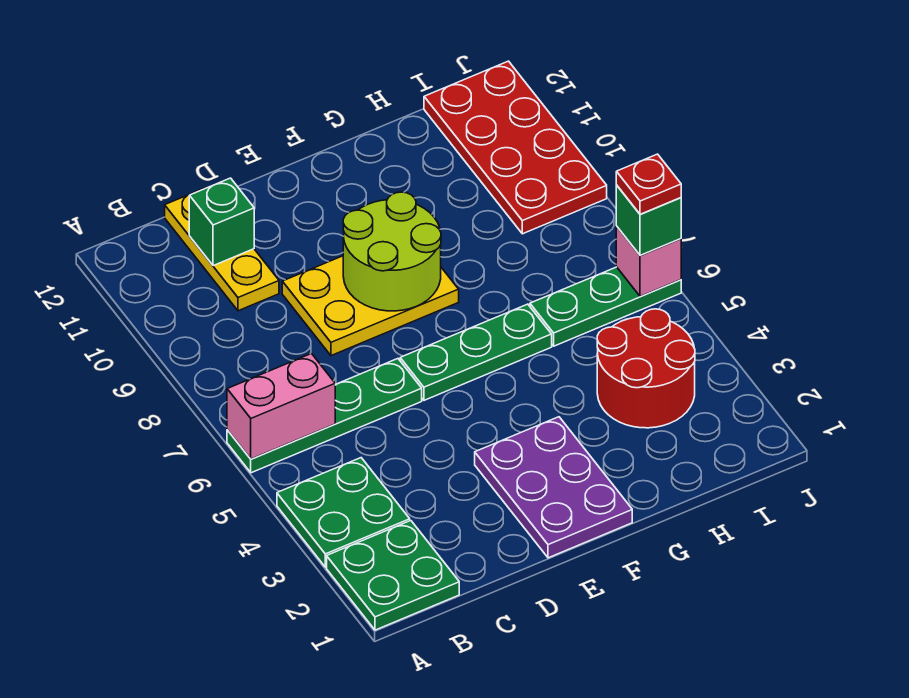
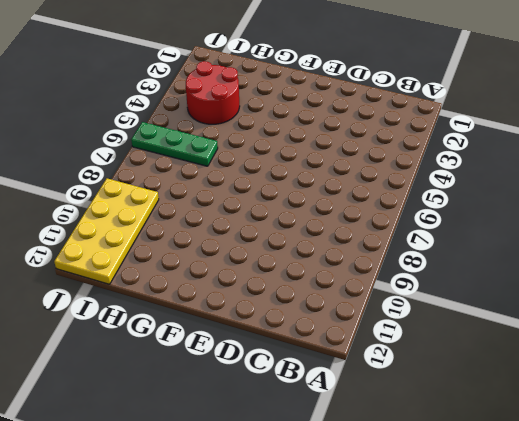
yellow 2x4 plate [54,178,159,284] -> red 2x4 plate [424,61,607,234]
none -> green 2x2 plate [327,521,459,630]
none -> green 2x2 plate [277,458,410,567]
none -> green 1x4 plate [227,359,422,473]

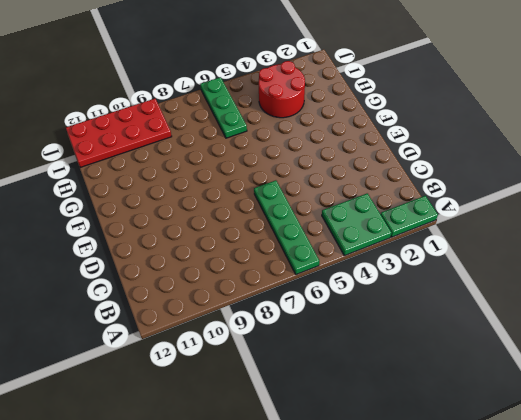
green 1x2 plate [381,196,438,237] -> green 2x2 plate [327,521,459,630]
none -> yellow 1x3 plate [165,188,279,311]
none -> yellow 2x3 plate [282,256,459,356]
none -> purple 2x3 plate [475,417,632,558]

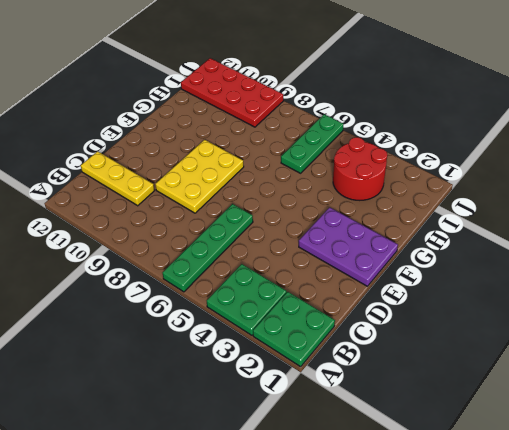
none -> green 1x3 plate [400,304,552,400]
none -> pink 1x2 brick [227,354,335,459]
none -> green 1x1 brick [189,178,254,266]

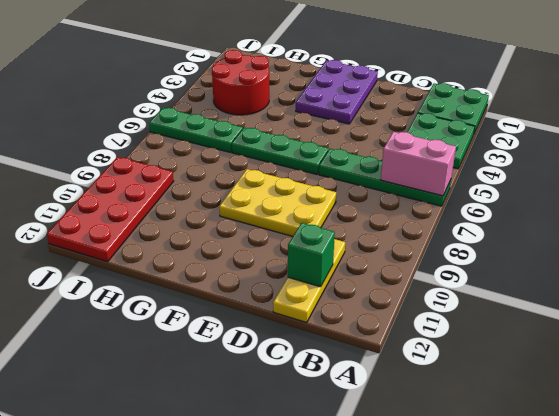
none -> lime 2x2 round brick [343,192,441,311]
none -> pink 1x1 brick [616,226,681,296]
none -> green 1x1 brick [616,185,681,256]

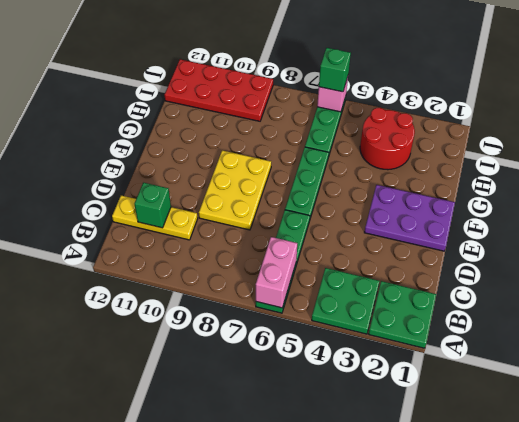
none -> lime 2x2 round brick [343,192,441,311]
none -> red 1x1 plate [616,154,681,214]

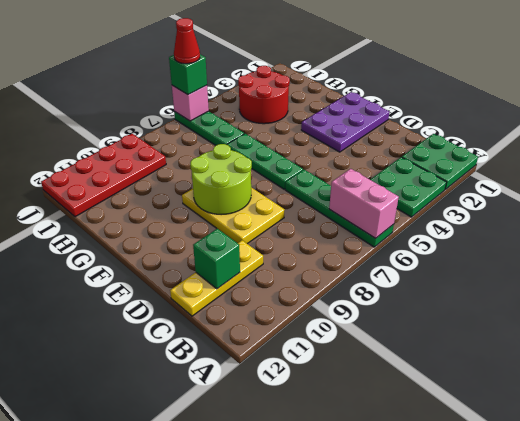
red 1x1 cone [174,18,200,64] -> red 1x1 plate [616,154,681,214]

